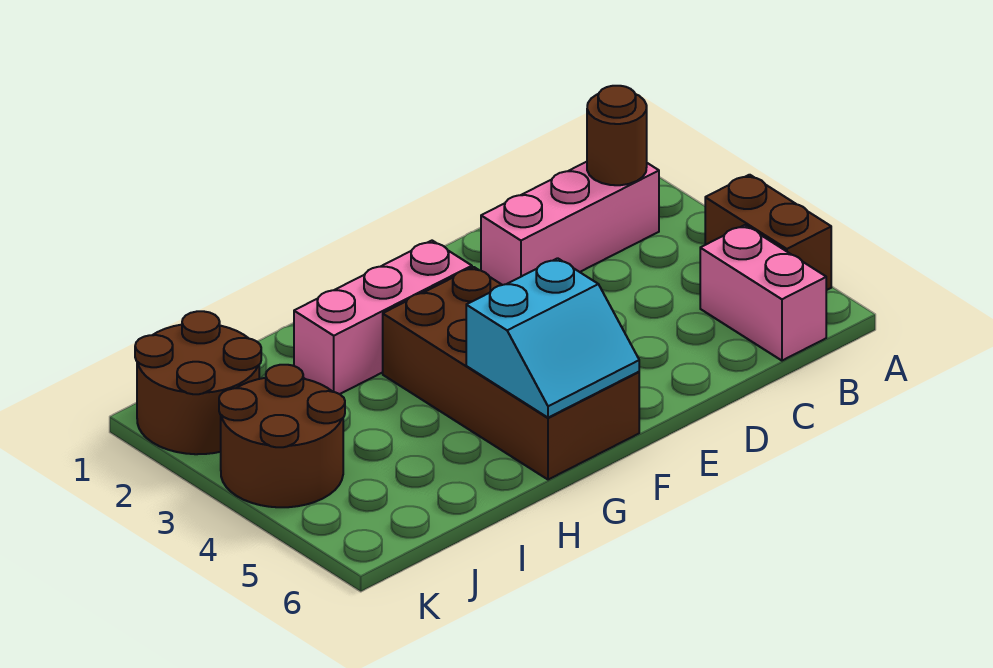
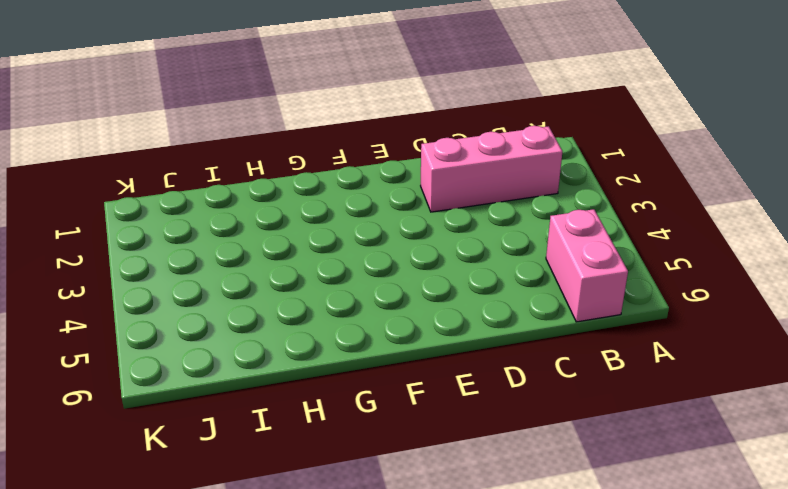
none -> brown 1x2 brick [705,175,831,290]
none -> pink 1x3 brick [294,241,472,394]

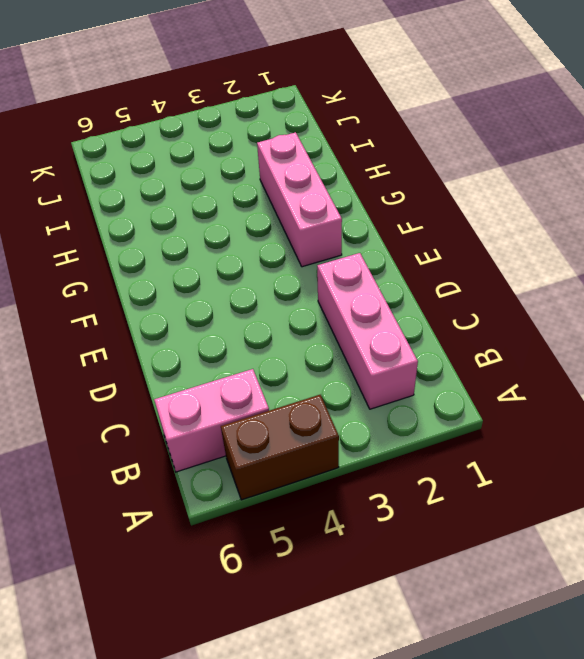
none -> brown 2x4 brick [383,267,639,480]
none -> brown 2x2 round brick [135,311,261,454]

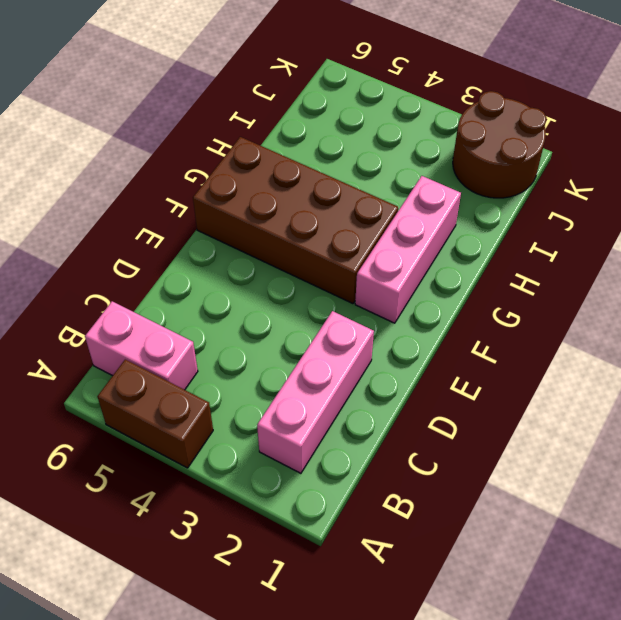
none -> brown 2x2 round brick [219,365,345,507]
none -> brown 1x1 round brick [587,86,647,185]

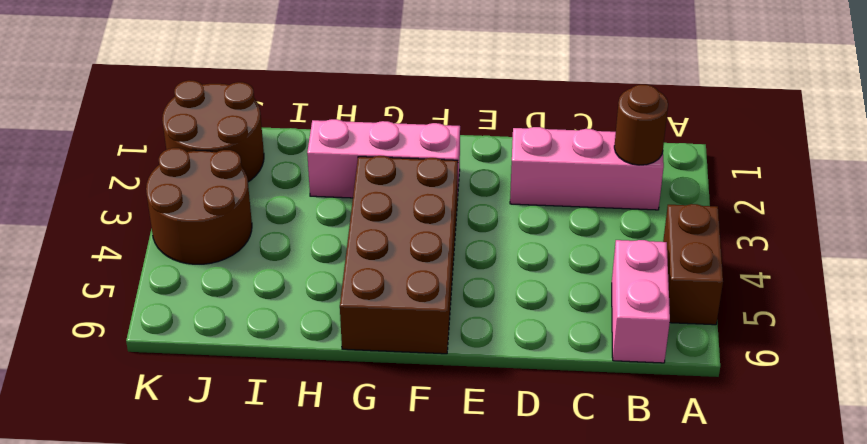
none -> cyan 2x2 slope [466,258,639,418]

